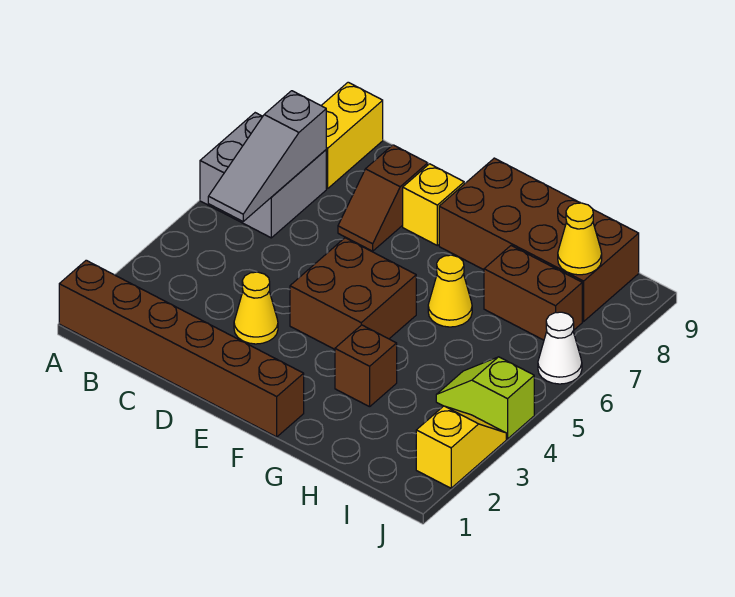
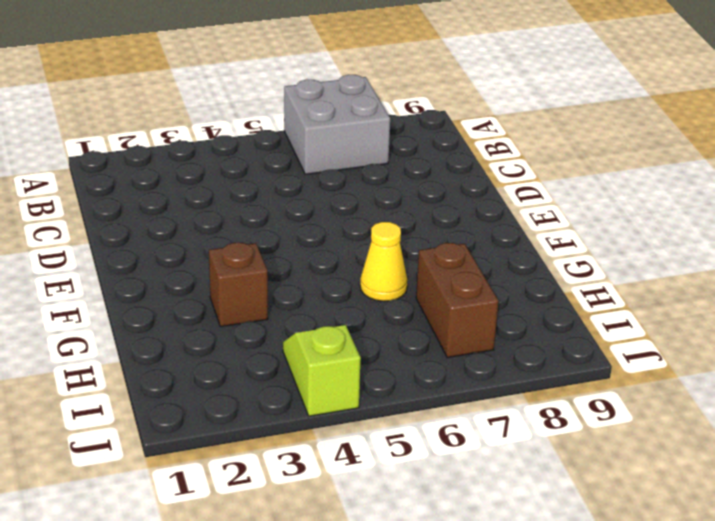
none -> brown 1x6 brick [59,260,304,437]
none -> yellow 1x2 brick [321,82,383,188]
none -> yellow 1x1 cone [234,272,278,344]

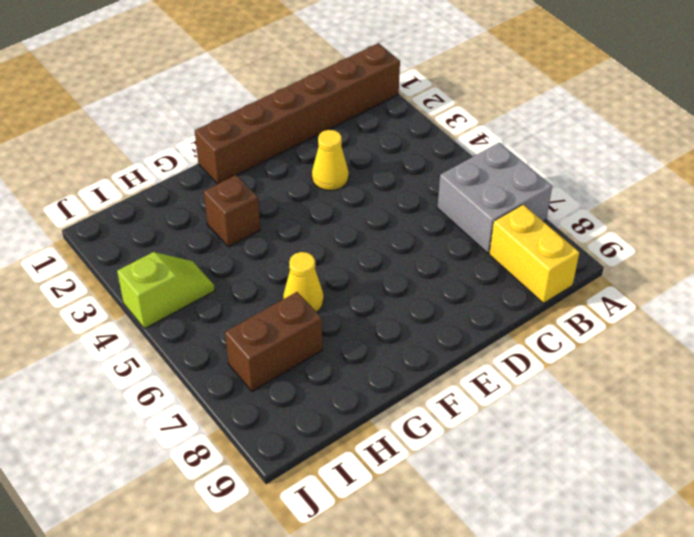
none -> brown 1x2 slope [338,145,428,251]
none -> brown 2x2 brick [290,238,416,349]
none -> yellow 1x1 brick [403,164,464,245]

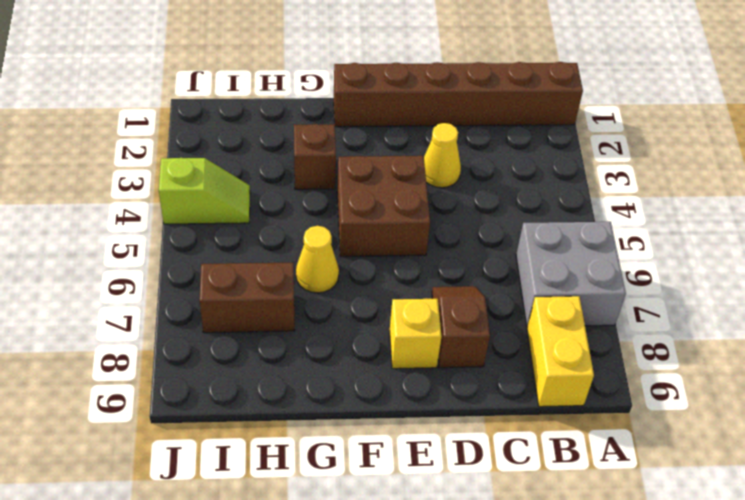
none -> brown 2x4 brick [439,158,639,321]
none -> yellow 1x2 slope [416,406,506,488]
none -> white 1x1 cone [538,312,582,384]

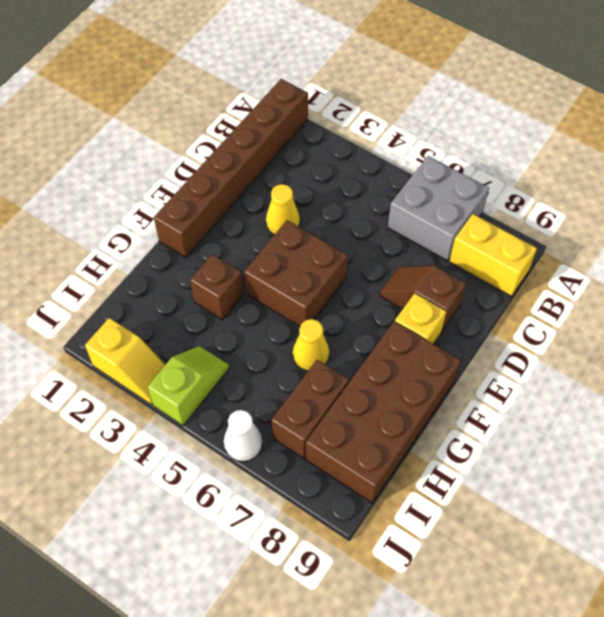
none -> grey 1x3 slope [208,91,326,221]
none -> yellow 1x1 cone [558,203,602,275]

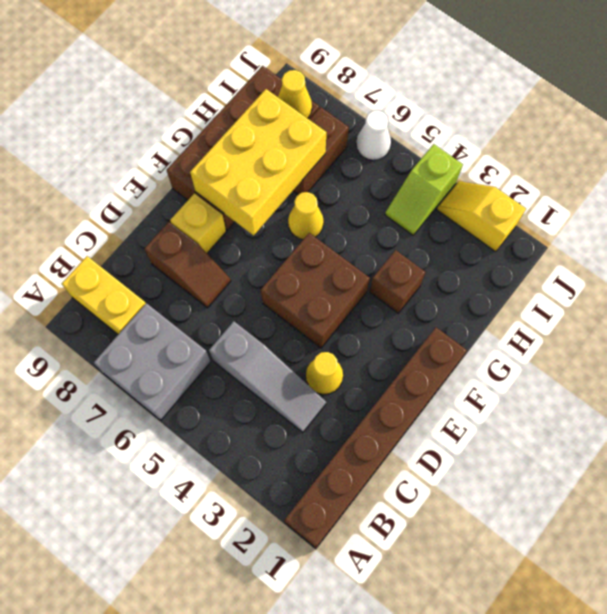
grey 1x3 slope [209,321,326,432] -> grey 1x3 slope moved to [208,91,326,221]
yellow 2x3 brick [190,89,327,235] -> none

